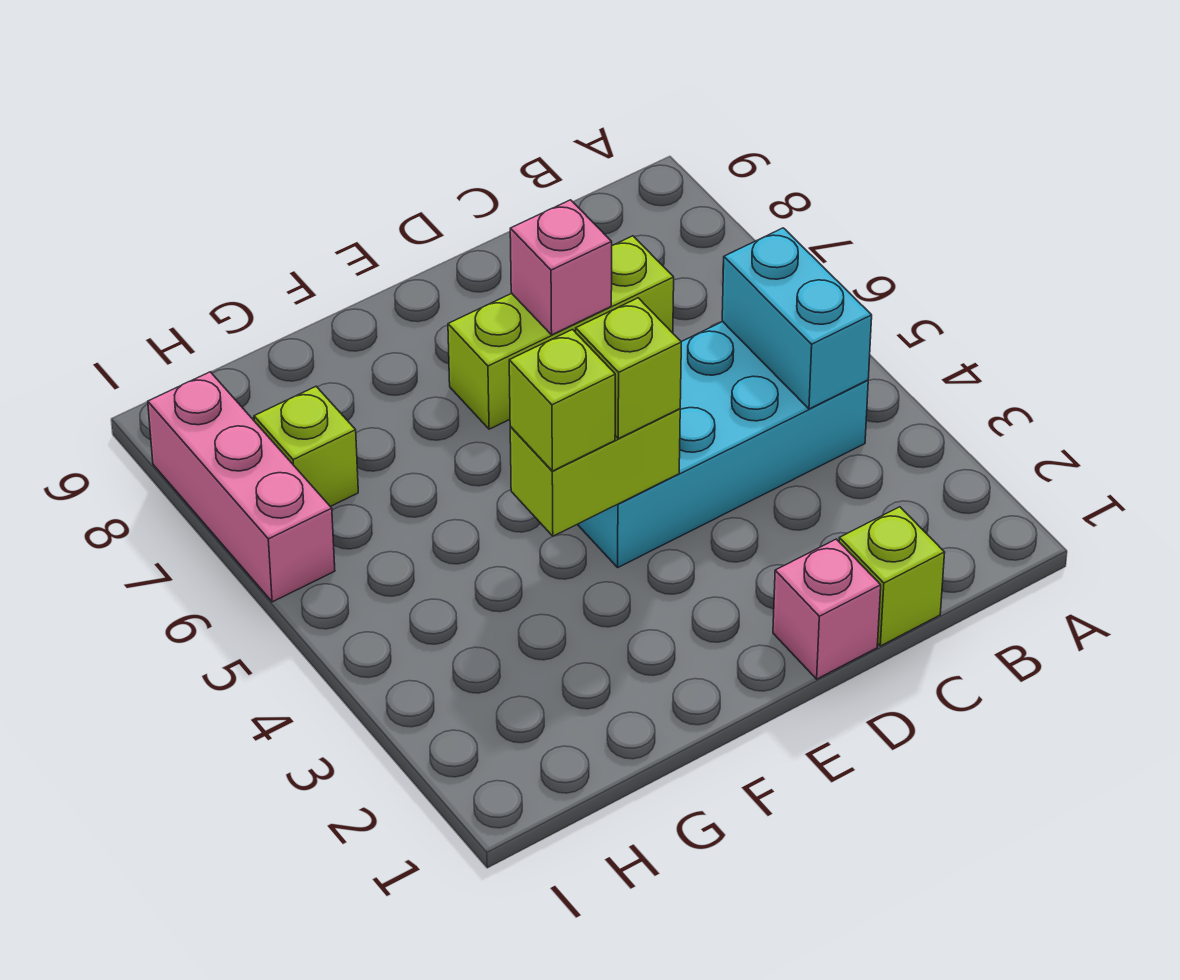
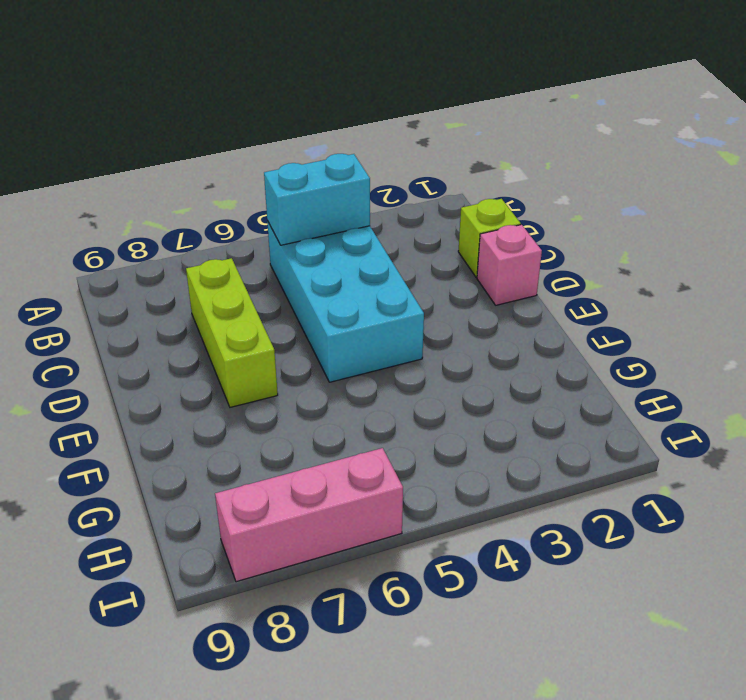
none -> lime 1x1 brick [254,387,358,506]
none -> pink 1x1 brick [510,200,612,335]

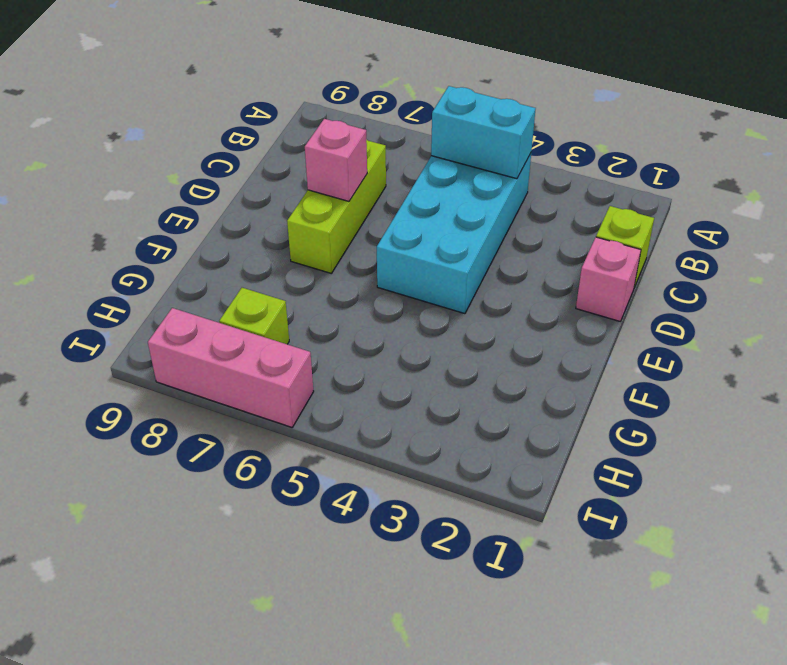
none -> lime 1x2 brick [510,409,680,536]
none -> lime 1x1 brick [576,298,681,439]

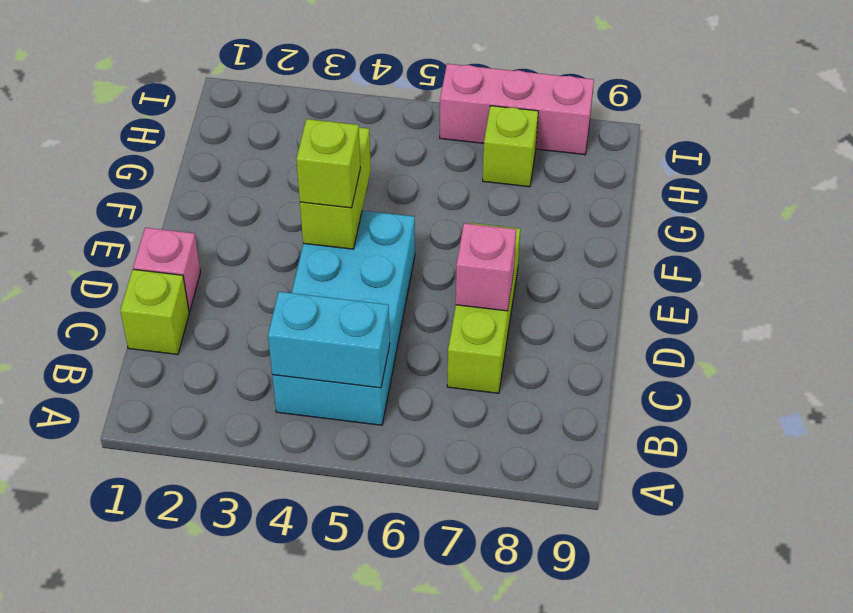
none -> lime 1x1 brick [509,330,615,471]

